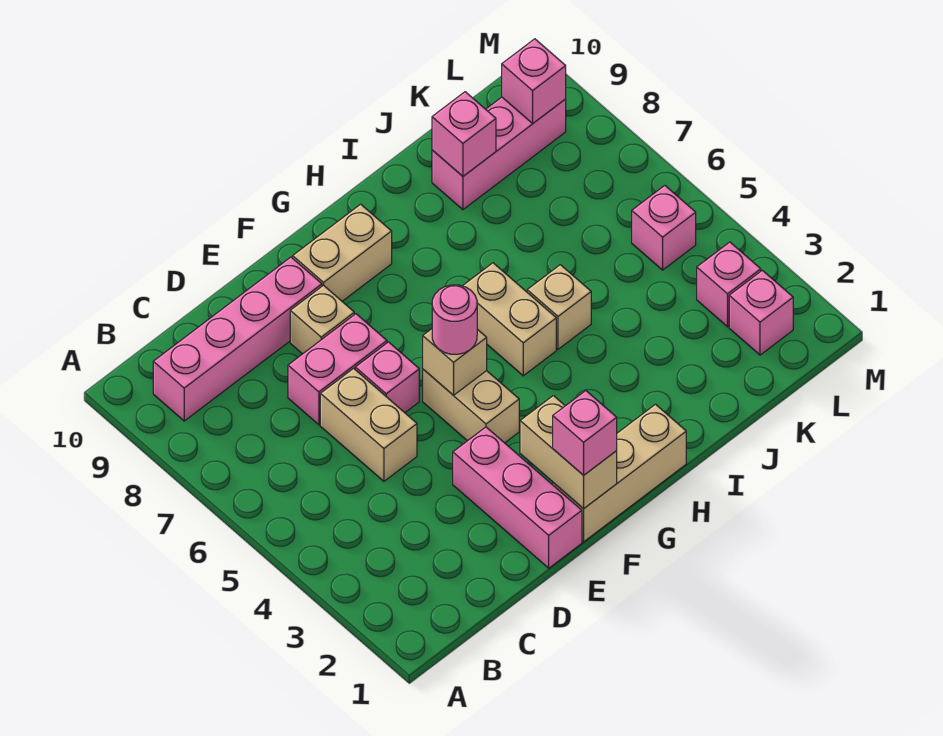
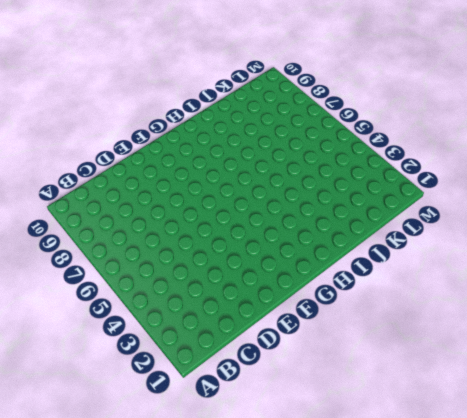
none -> pink 1x4 brick [153,257,322,421]
none -> tan 1x2 brick [320,368,417,481]
none -> pink 1x2 brick [288,314,387,425]

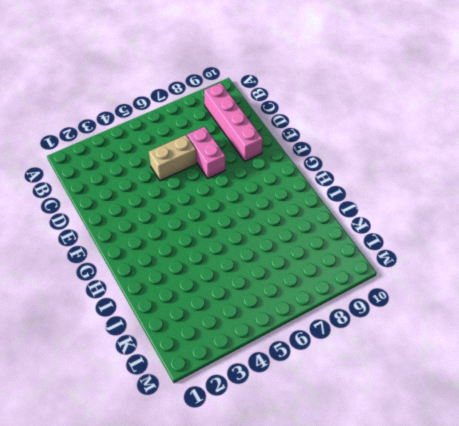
none -> pink 1x3 brick [453,427,582,568]
none -> pink 1x1 brick [355,342,419,413]
none -> tan 1x1 brick [290,285,354,354]

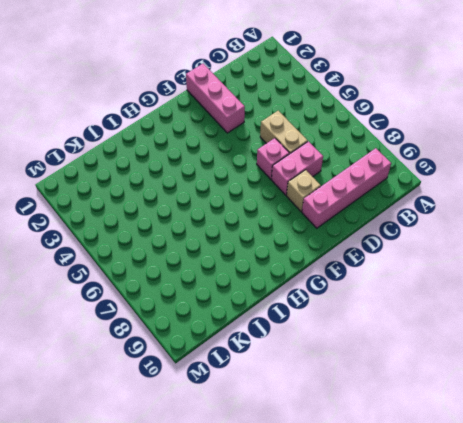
none -> tan 1x3 brick [553,404,686,542]
none -> tan 1x2 brick [423,369,519,443]
none -> tan 1x2 brick [293,204,392,301]

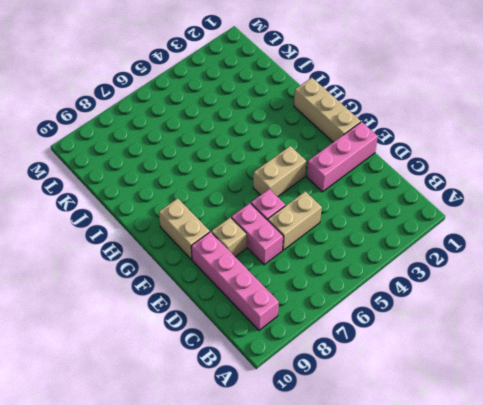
none -> tan 1x2 brick [463,263,556,376]
none -> tan 1x1 brick [527,265,591,349]
none -> pink 1x3 brick [432,97,566,210]

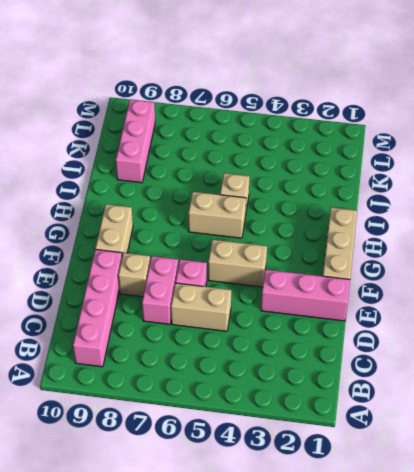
none -> pink 1x1 brick [729,270,793,355]
none -> pink 1x1 brick [697,242,761,327]
none -> pink 1x1 brick [632,186,696,270]

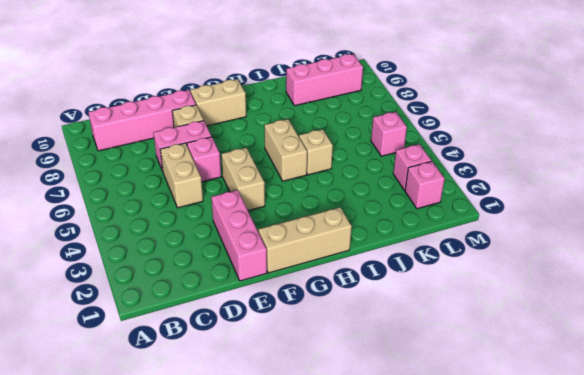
none -> tan 1x2 brick [520,396,617,509]
none -> tan 1x1 brick [423,329,487,395]
none -> pink 1x1 brick [432,92,496,176]

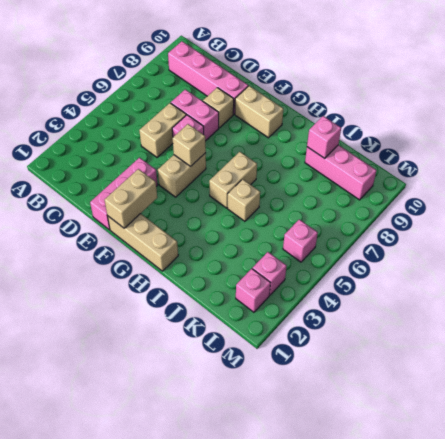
none -> pink 1x1 brick [502,39,566,123]
none -> pink 1x1 brick [553,391,617,475]
none -> pink 1x1 round brick [432,285,477,354]

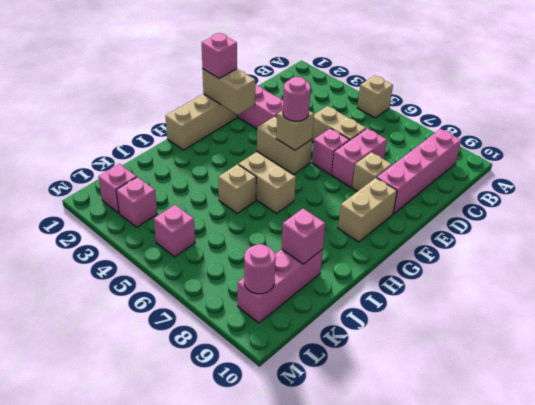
tan 1x1 brick [357,75,393,118] -> none
pink 1x1 round brick [244,244,276,294] -> pink 1x1 brick [502,39,566,123]

